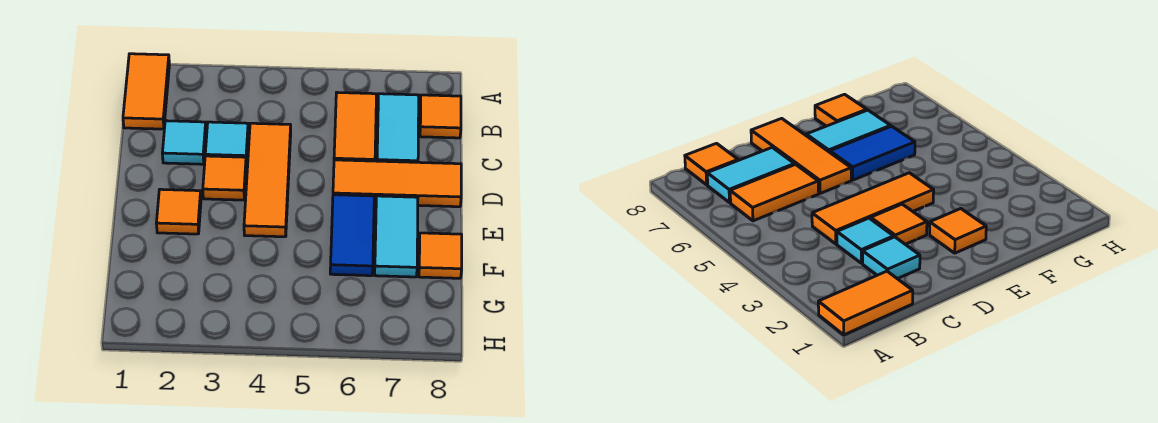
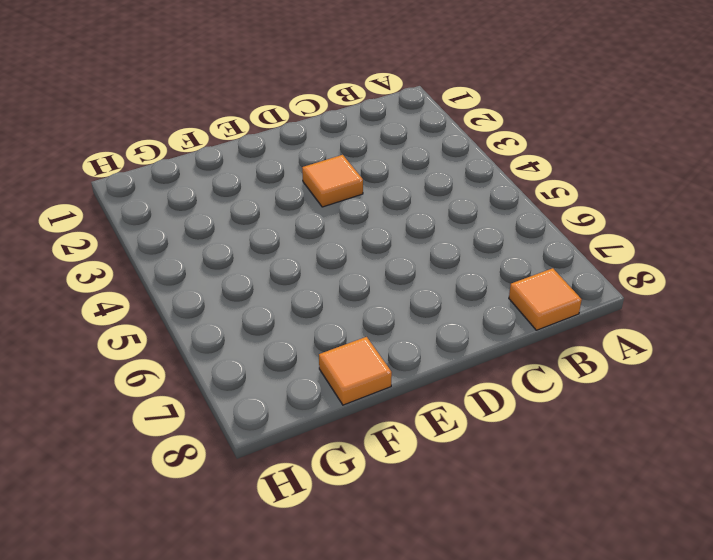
none -> orange 1x2 tile [123,54,169,129]
none -> orange 1x2 tile [334,92,376,161]
none -> cyan 1x2 tile [377,94,419,162]

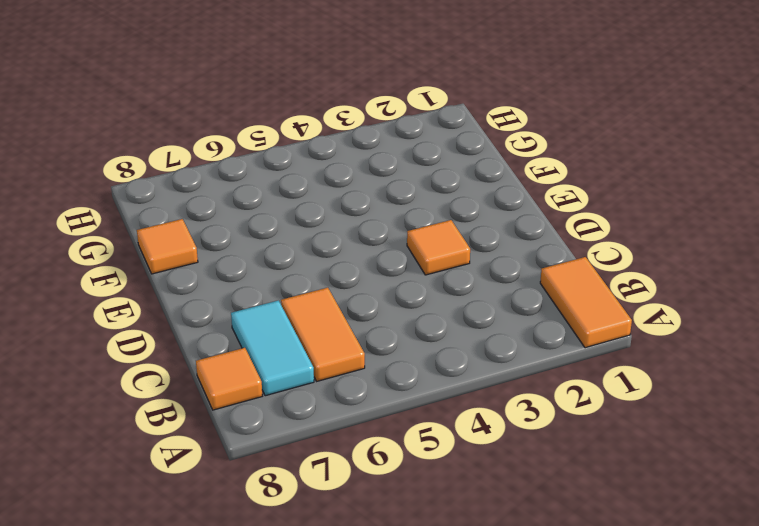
none -> cyan 1x1 tile [162,121,206,164]
none -> cyan 1x1 tile [205,122,248,164]
none -> orange 1x3 tile [244,123,291,237]

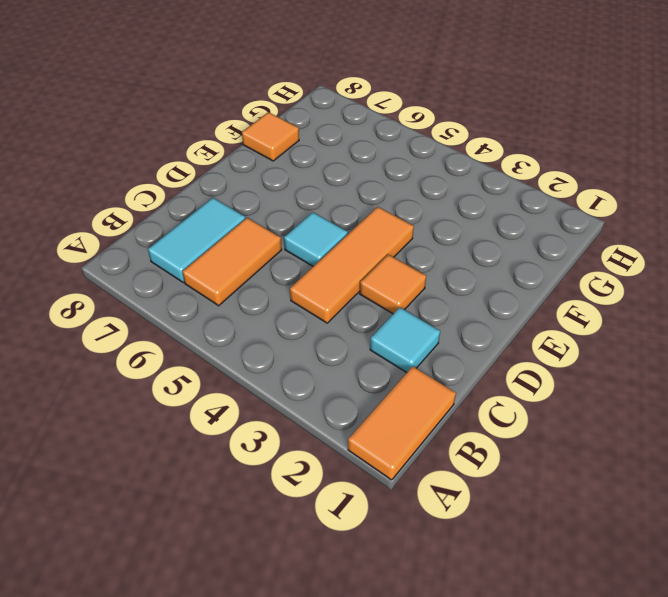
cyan 1x1 tile [284,212,348,266] -> cyan 1x1 tile moved to [205,122,248,164]
none -> orange 1x1 tile [420,95,461,138]
none -> orange 1x3 tile [333,160,461,207]
none -> orange 1x1 tile [156,189,201,234]

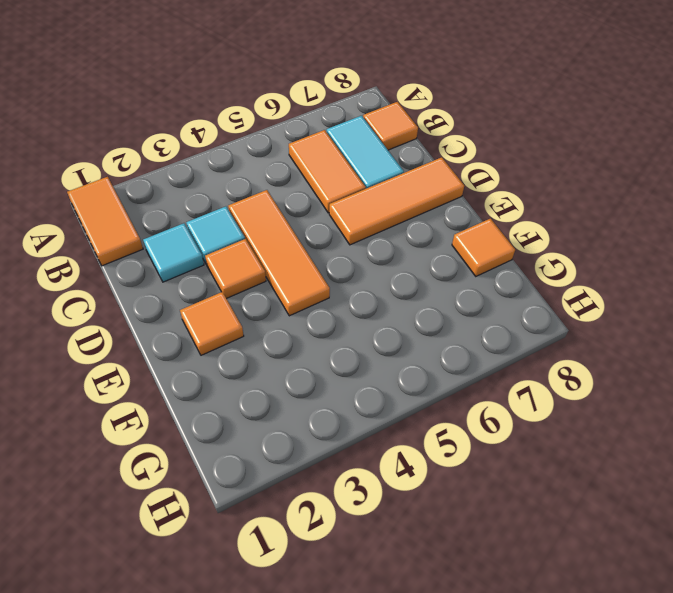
none -> blue 1x2 tile [330,195,374,276]
none -> cyan 1x2 tile [375,196,418,277]

